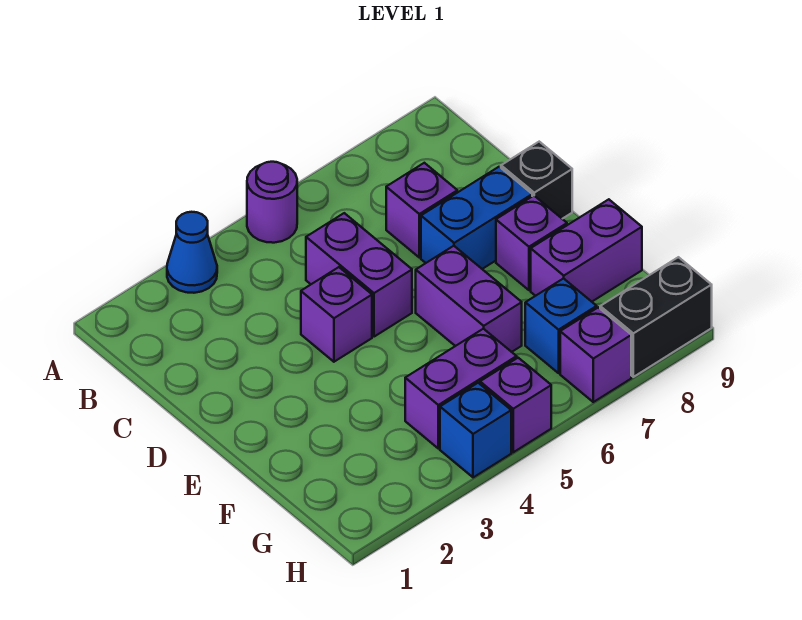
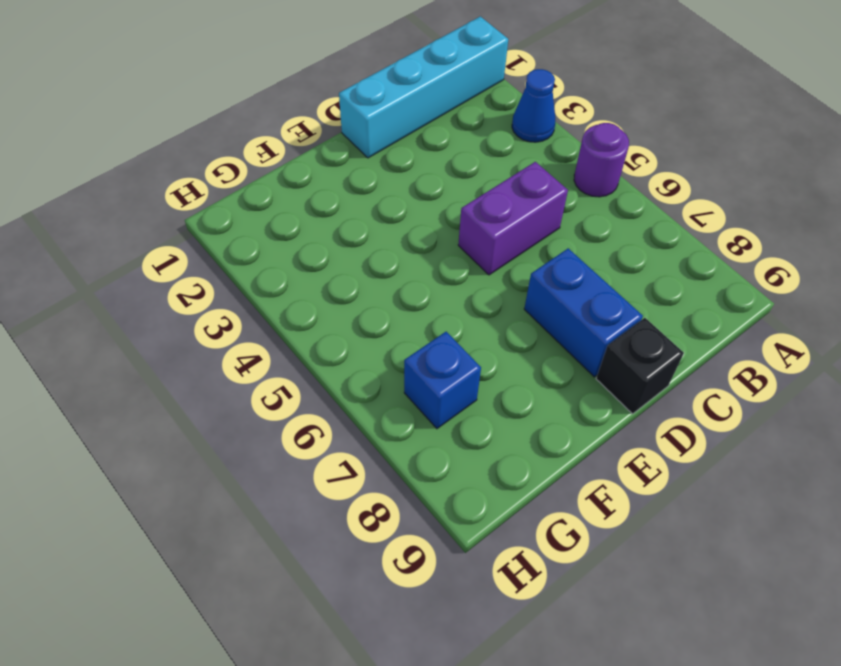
cyan 1x4 brick [339,16,508,158] -> none
none -> purple 1x1 brick [386,163,457,257]
none -> purple 1x1 brick [301,267,372,362]
none -> purple 1x2 brick [416,246,522,352]

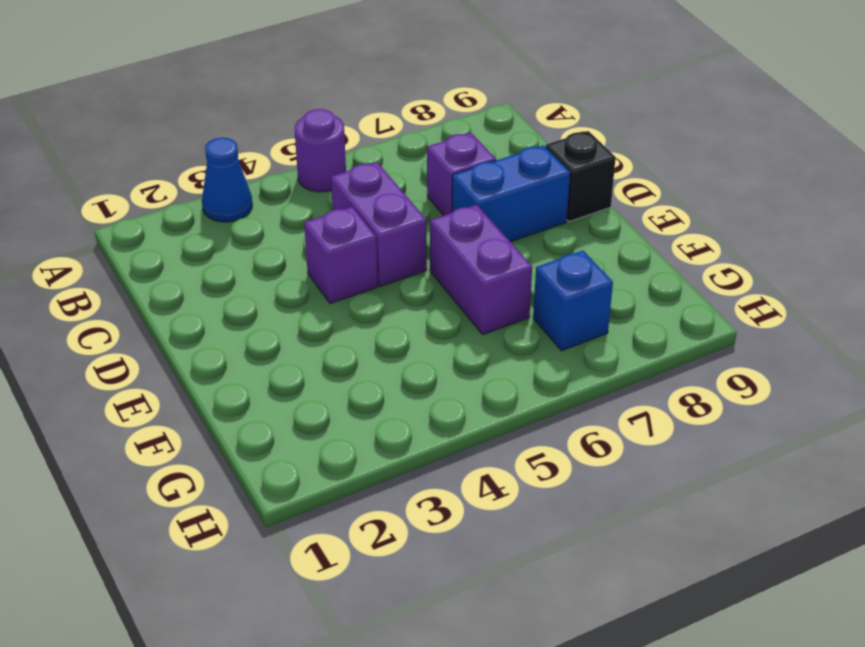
none -> purple 1x1 brick [496,196,567,290]
none -> purple 1x2 brick [531,199,642,302]
none -> purple 1x2 brick [405,329,517,448]

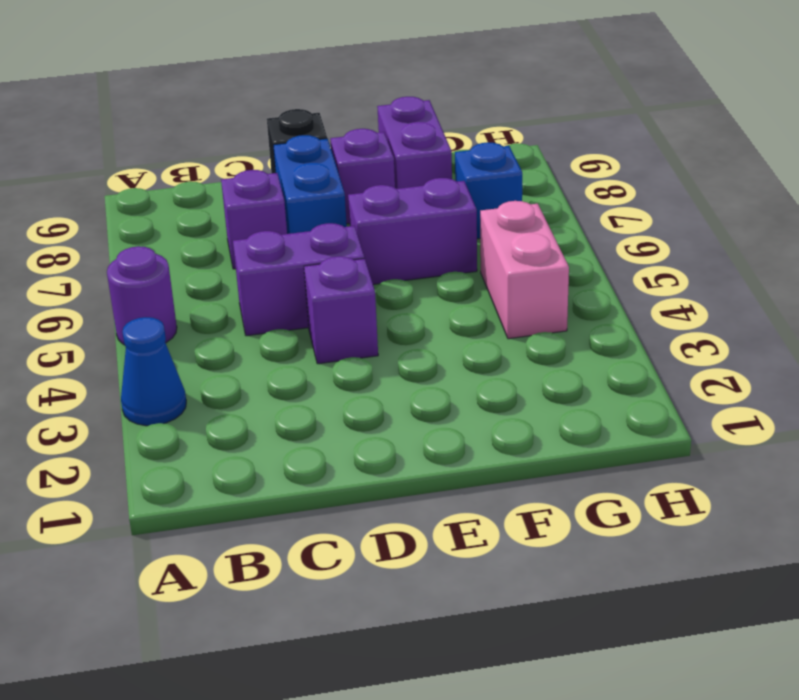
pink 1x2 brick [480,201,569,339] -> purple 1x2 brick [405,329,517,448]
none -> blue 1x1 brick [440,383,511,477]
none -> purple 1x1 brick [480,358,551,452]
none -> purple 1x1 brick [560,307,631,402]

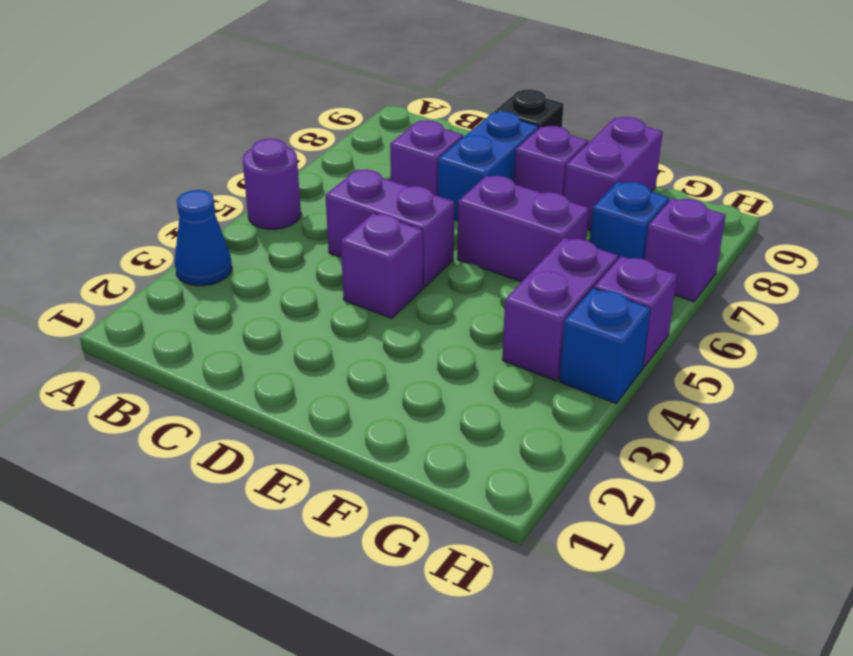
none -> black 1x2 brick [600,257,712,377]

